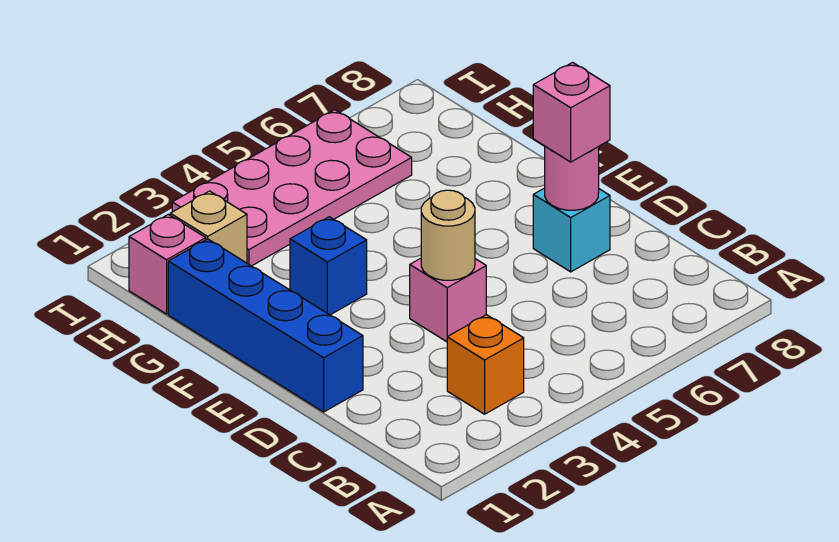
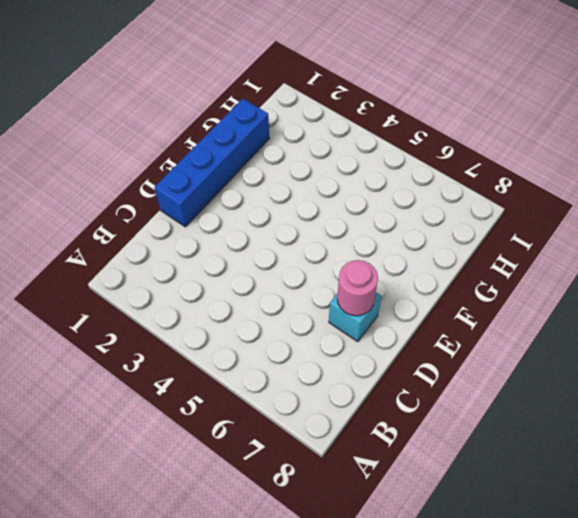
none -> orange 1x1 brick [447,315,524,414]
none -> pink 1x1 brick [410,258,486,342]

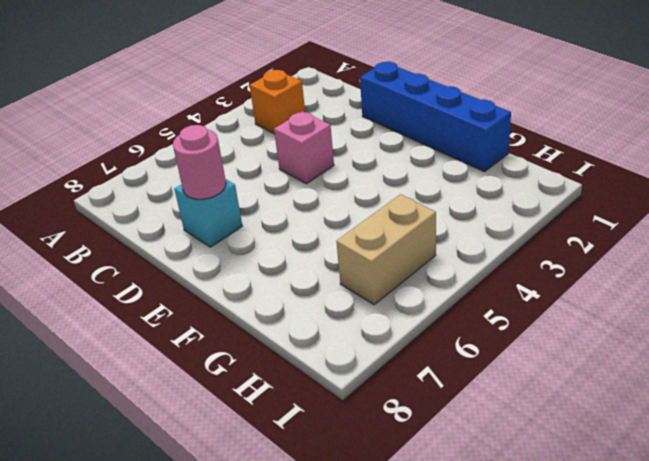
tan 1x2 brick [336,194,436,304] -> pink 2x4 plate [172,110,412,266]
none -> blue 1x1 brick [290,217,367,315]
none -> pink 1x1 brick [129,214,206,314]

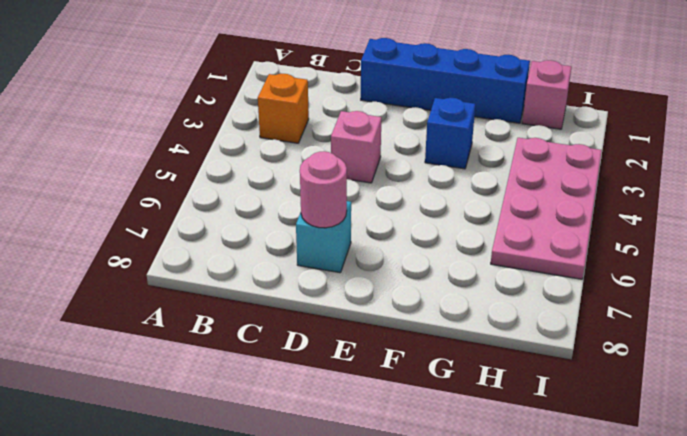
none -> tan 1x1 brick [170,191,247,263]
none -> tan 1x1 round brick [421,190,475,280]

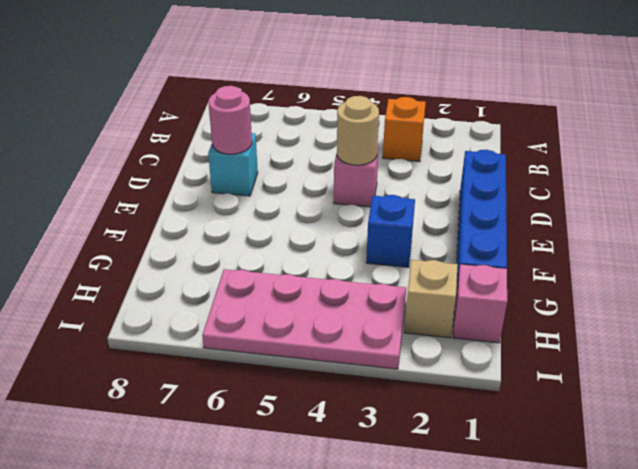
none -> pink 1x1 brick [533,62,610,162]

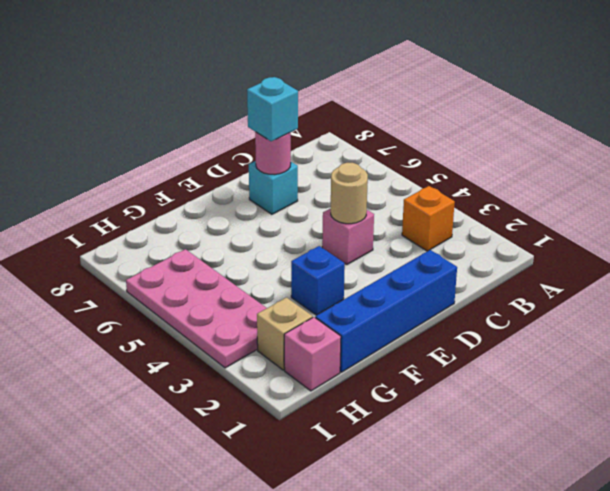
cyan 1x1 brick [247,77,298,141] -> pink 1x1 brick [533,62,610,162]

